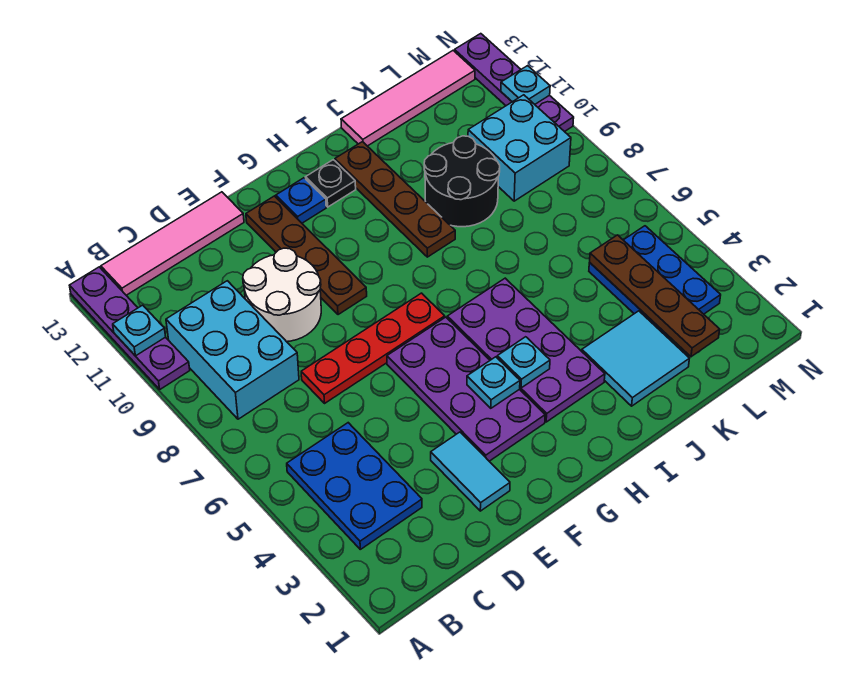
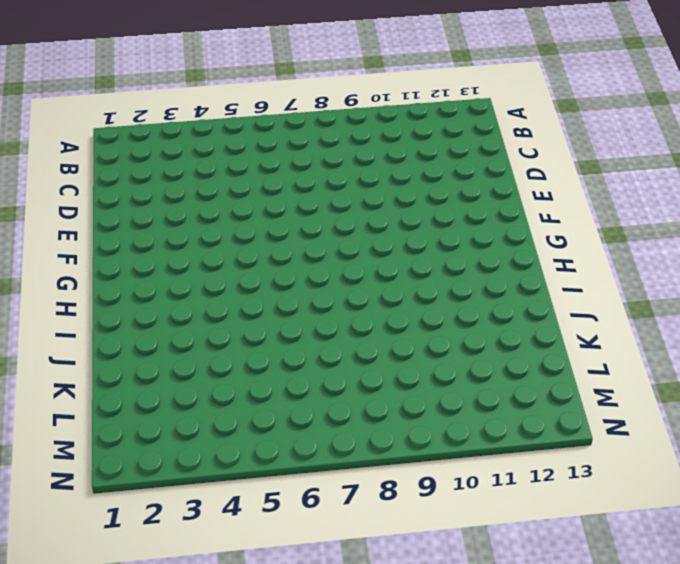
none -> purple 1x4 plate [70,267,190,389]
none -> blue 2x3 plate [287,423,422,549]
none -> cyan 2x3 brick [166,281,299,419]

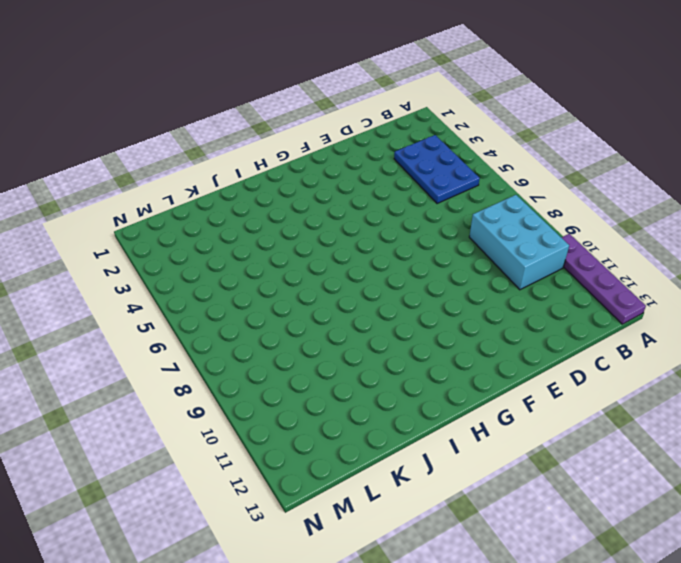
none -> pink 1x4 tile [101,192,244,295]
none -> red 1x4 plate [301,293,445,403]
none -> white 2x2 round brick [243,248,321,342]

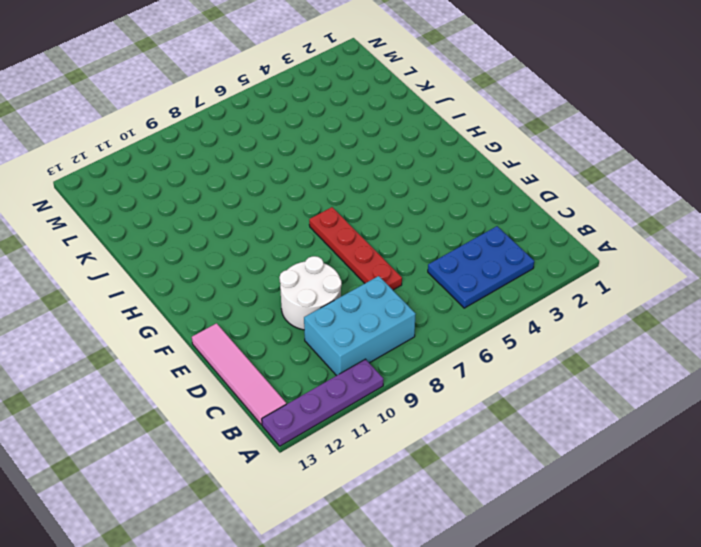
none -> cyan 1x2 tile [431,432,510,511]
none -> purple 2x4 plate [387,317,545,461]
none -> brown 1x4 plate [246,196,367,315]

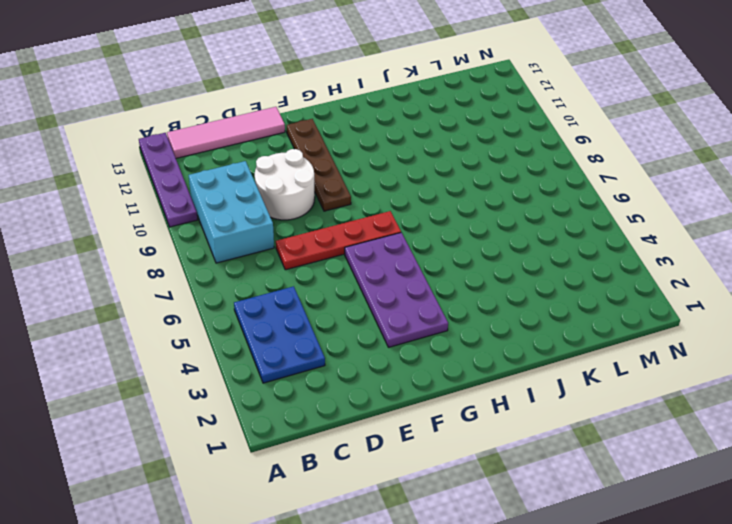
none -> cyan 1x2 tile [431,432,510,511]
none -> blue 1x1 plate [276,178,326,223]
none -> purple 2x4 plate [447,278,605,422]

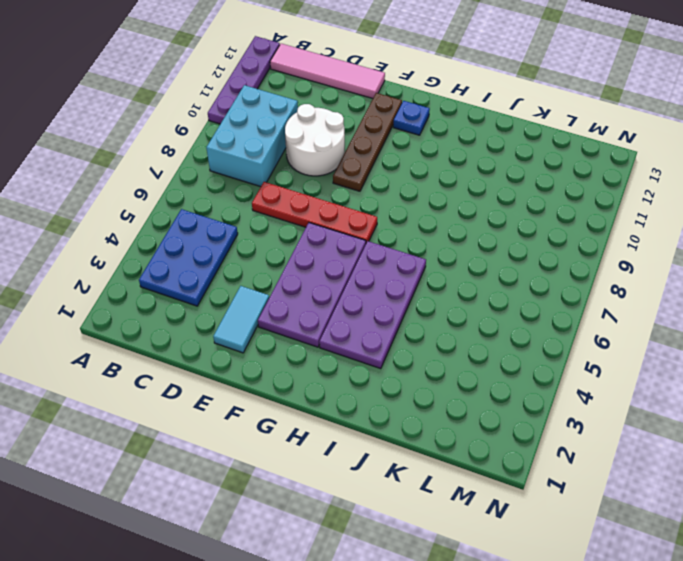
none -> black 1x1 plate [306,160,356,207]
none -> brown 1x4 plate [335,142,455,257]
none -> cyan 2x2 tile [582,311,689,406]

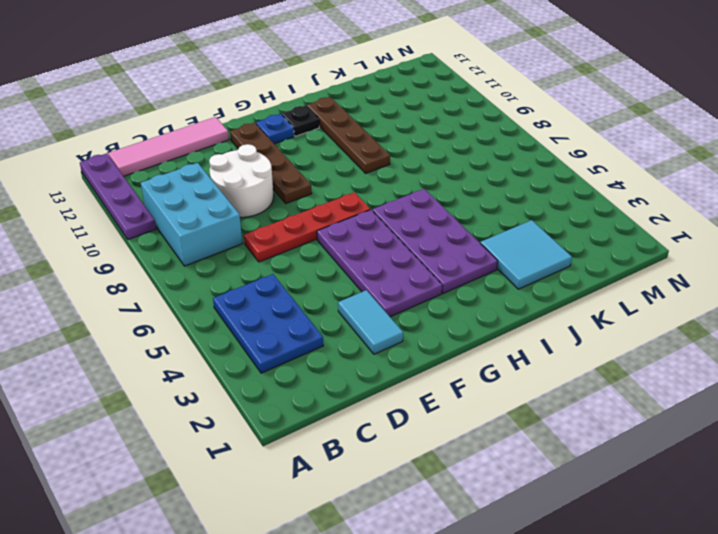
none -> black 2x2 round brick [424,136,500,227]
none -> pink 1x4 tile [341,51,475,146]
none -> blue 2x3 plate [589,226,721,338]

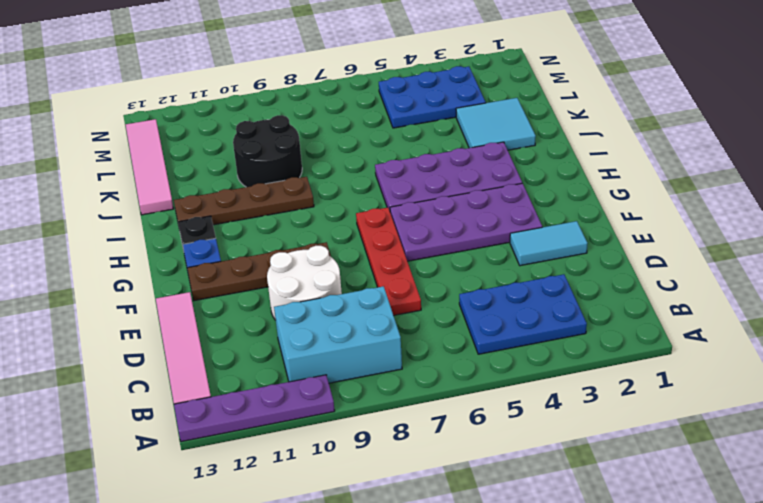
none -> cyan 2x2 brick [468,95,571,201]
none -> purple 1x4 plate [454,34,574,132]
none -> cyan 1x1 plate [113,305,166,356]

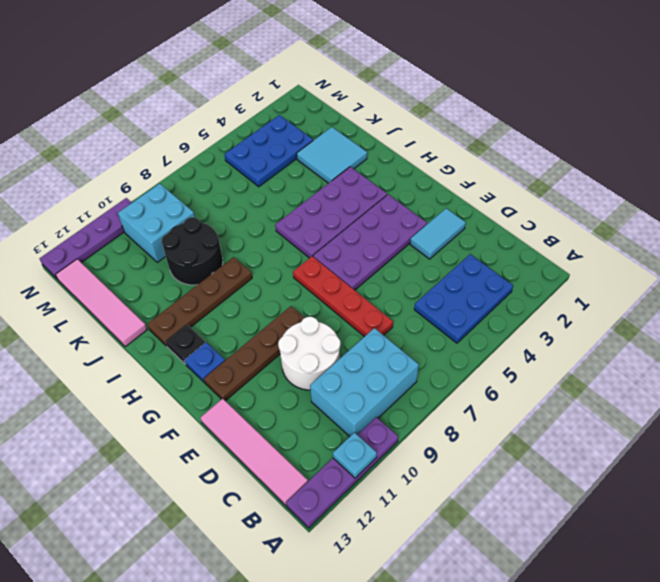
none -> cyan 1x1 plate [467,357,520,408]
none -> cyan 1x1 plate [497,337,550,388]
none -> brown 1x4 plate [590,235,720,357]

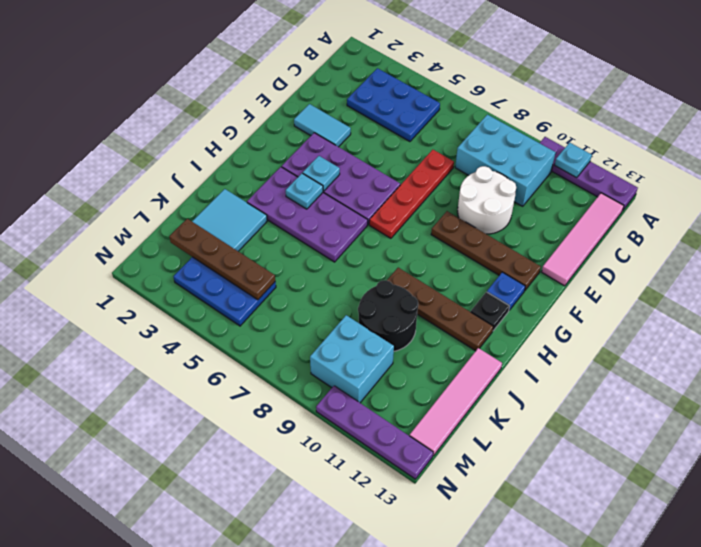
none -> cyan 1x1 plate [501,66,550,104]

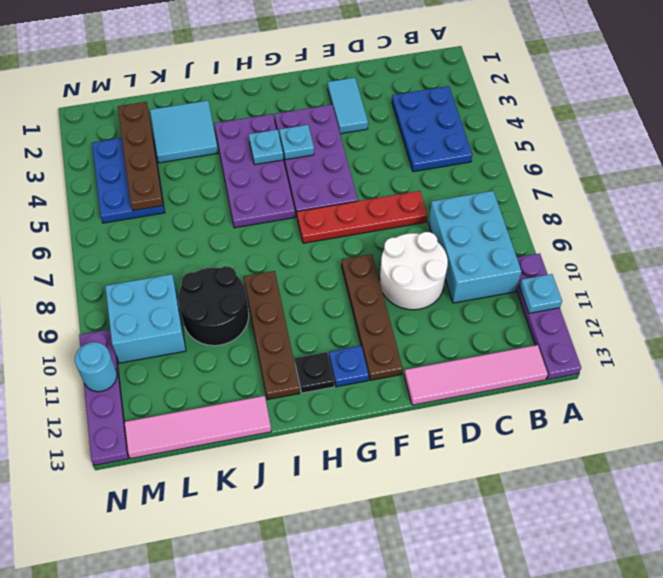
cyan 1x1 round brick [75,342,117,392] -> cyan 1x1 plate [501,66,550,104]

